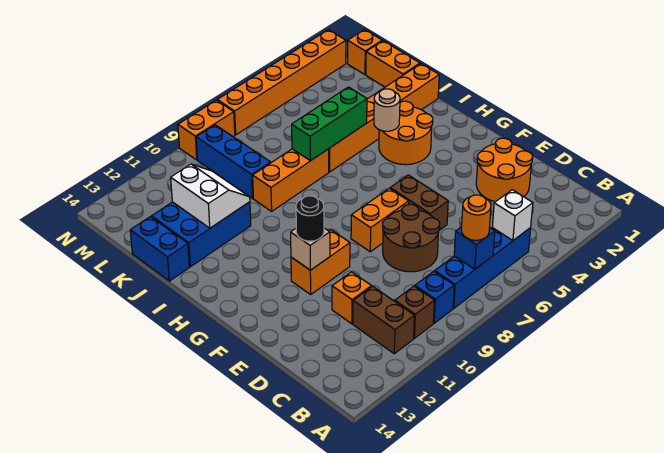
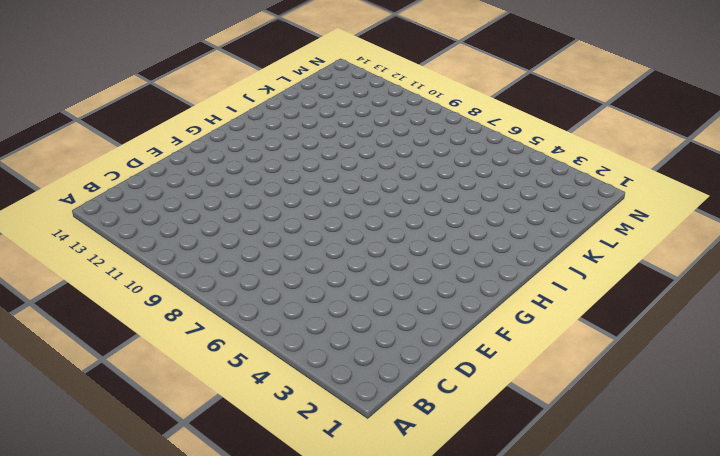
none -> blue 1x4 brick [435,228,531,308]
none -> blue 1x1 brick [415,272,454,323]
none -> brown 1x1 brick [395,286,434,338]

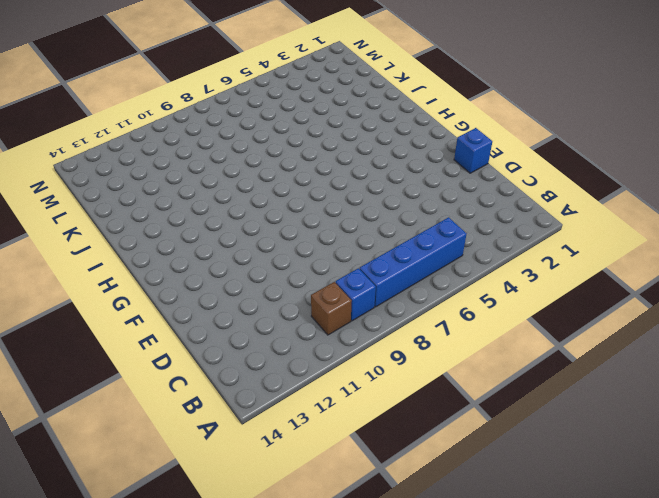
blue 1x1 brick [454,128,492,173] -> blue 1x1 brick moved to [454,227,495,269]
none -> brown 1x2 brick [353,286,414,354]
none -> orange 2x2 round brick [476,138,533,202]
none -> brown 2x2 round brick [383,204,440,272]

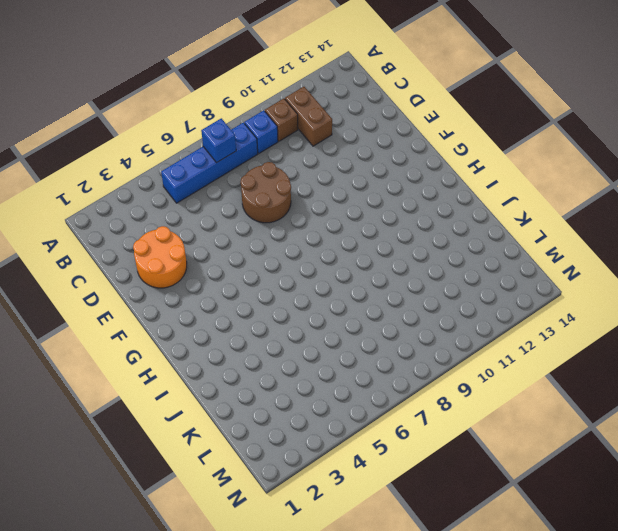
none -> orange 1x1 brick [332,272,372,324]
none -> brown 1x2 brick [390,175,448,230]
none -> orange 1x2 brick [351,188,409,252]

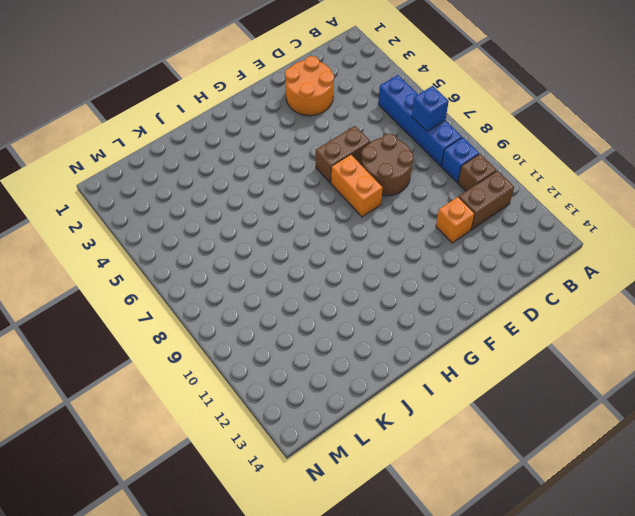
none -> orange 1x2 brick [291,229,350,294]
none -> orange 2x2 round brick [379,101,433,165]
none -> orange 1x6 brick [329,64,439,172]

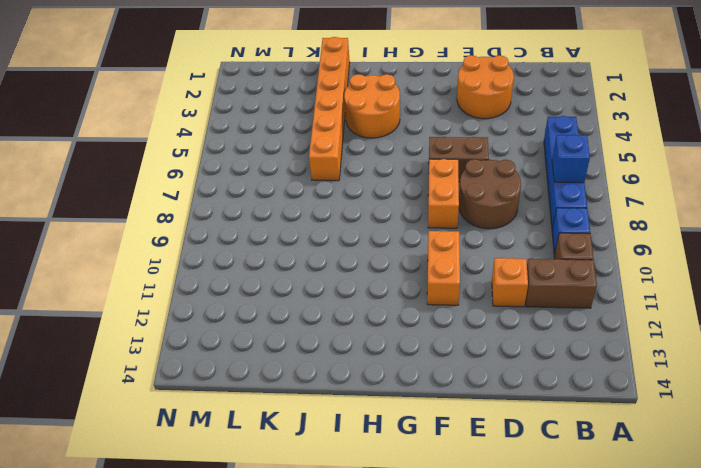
none -> orange 1x3 brick [253,149,329,211]
none -> blue 2x3 brick [152,202,251,267]
none -> blue 1x2 brick [130,217,189,281]

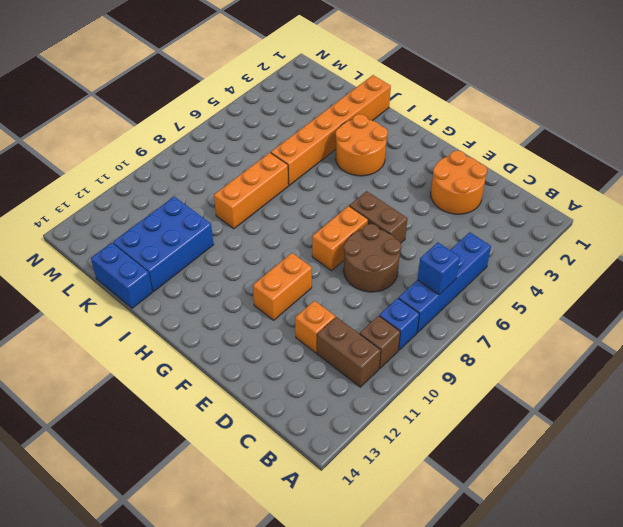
none -> orange 1x2 brick [366,41,420,87]
none -> blue 1x3 brick [196,125,271,198]
none -> orange 1x1 brick [347,30,382,75]

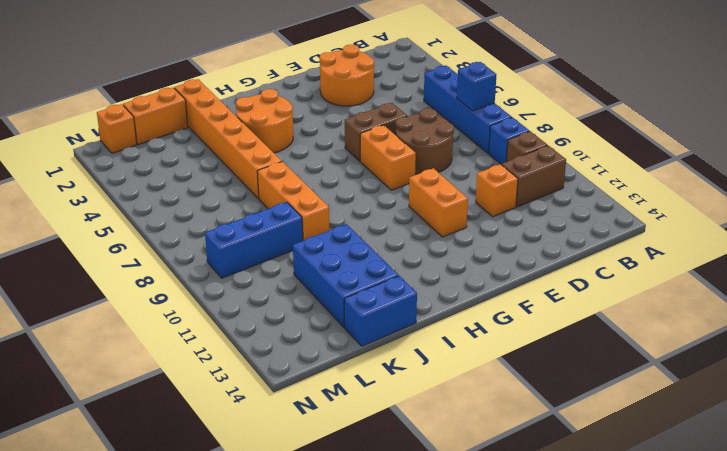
none -> orange 1x6 brick [217,30,346,135]
none -> orange 1x2 brick [178,100,235,160]
none -> white 1x1 brick [492,190,533,240]

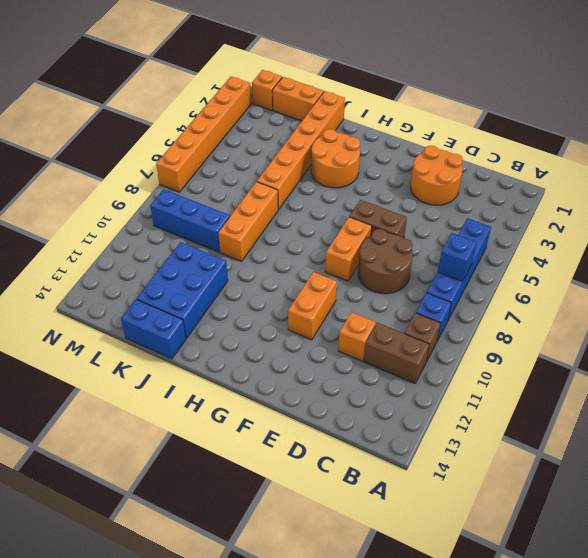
none -> orange 1x2 brick [178,100,235,160]
none -> white 1x1 brick [492,190,533,240]
none -> tan 1x1 brick [291,228,330,270]

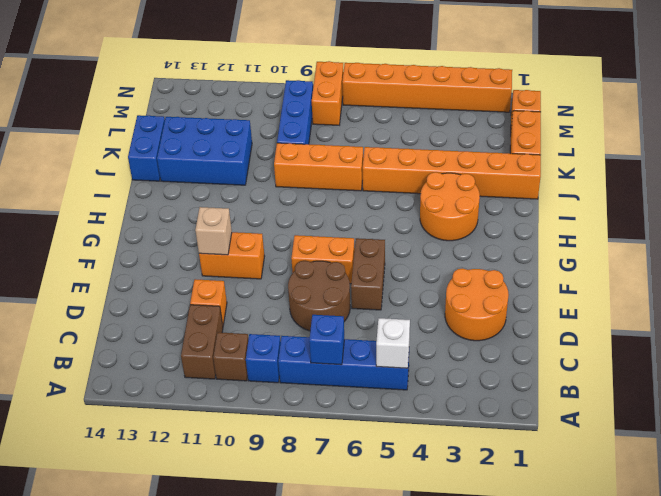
orange 1x2 brick [312,61,343,125] -> orange 1x2 brick turned to [178,100,235,160]
none -> tan 1x1 round brick [374,89,400,131]
none -> green 1x3 brick [292,87,367,161]
none -> white 2x2 slope [171,164,250,228]

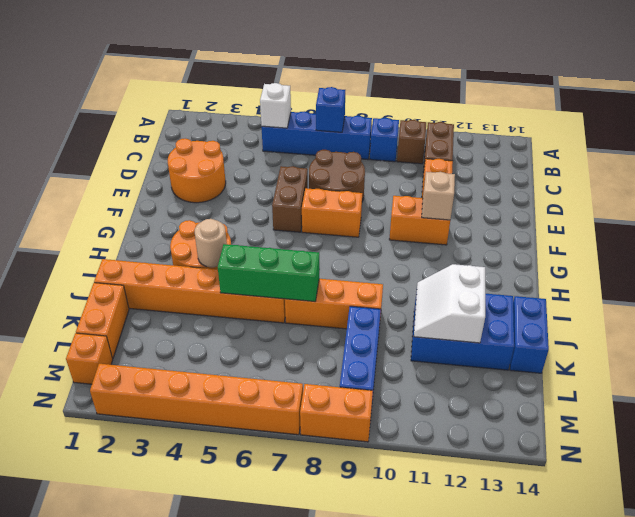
none -> orange 1x1 round brick [461,195,491,240]
none -> black 1x1 round brick [296,196,324,241]

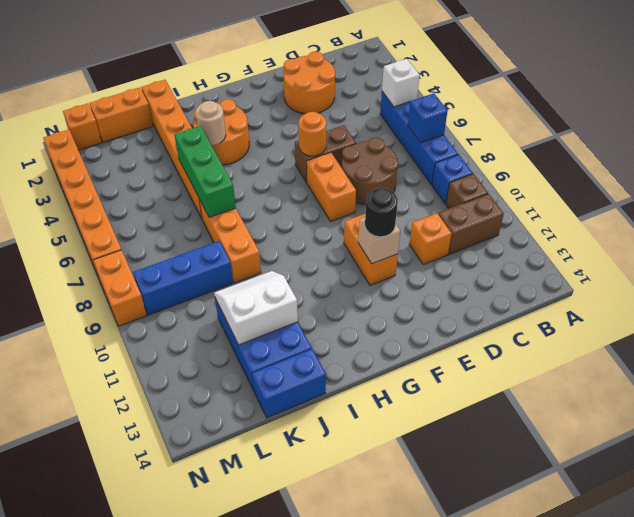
orange 1x1 round brick [299,112,326,156] -> orange 1x1 round brick moved to [461,195,491,240]

